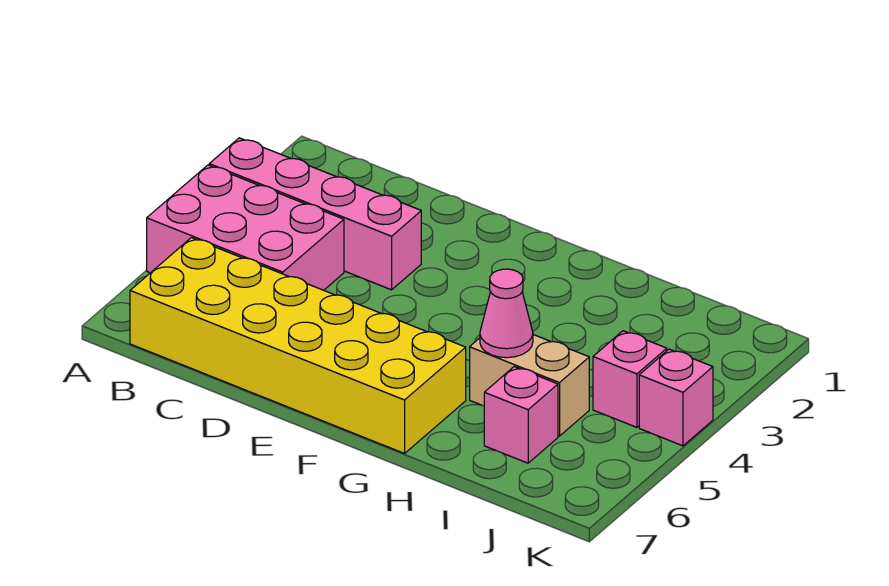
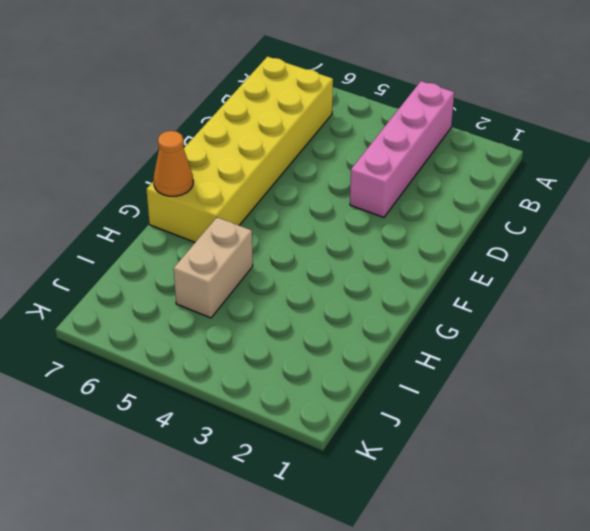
orange 1x1 cone [154,131,193,196] -> none
none -> pink 2x3 brick [147,165,344,290]
none -> pink 1x1 brick [484,367,558,463]

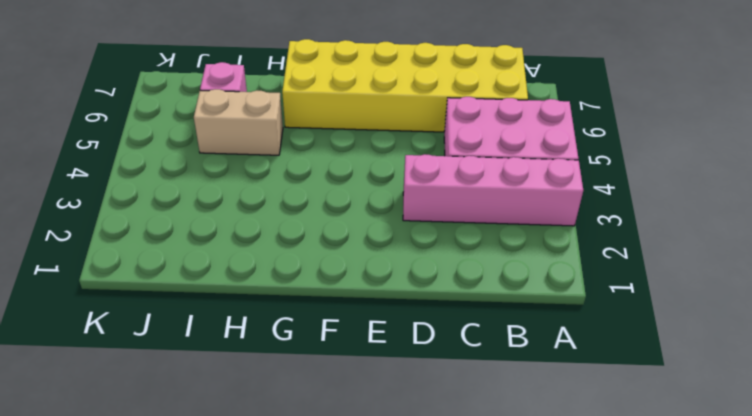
none -> pink 1x1 brick [593,331,667,427]
none -> pink 1x1 brick [639,349,713,446]

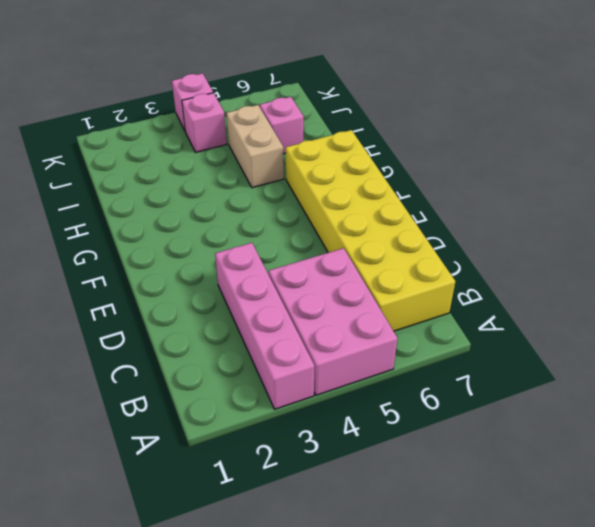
none -> pink 1x1 cone [480,269,533,358]

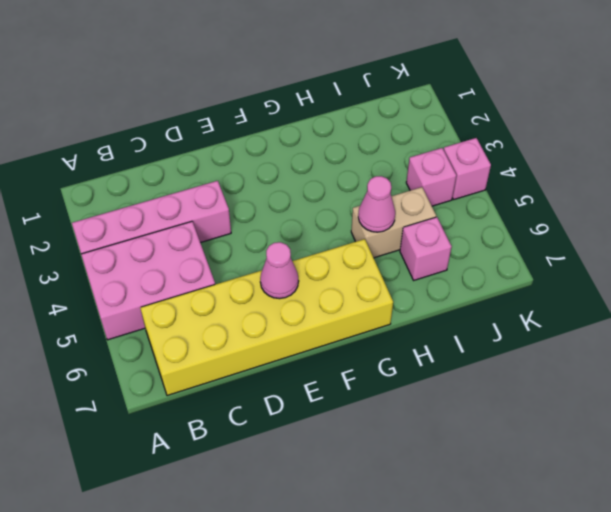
pink 1x1 cone [260,242,299,299] -> none

